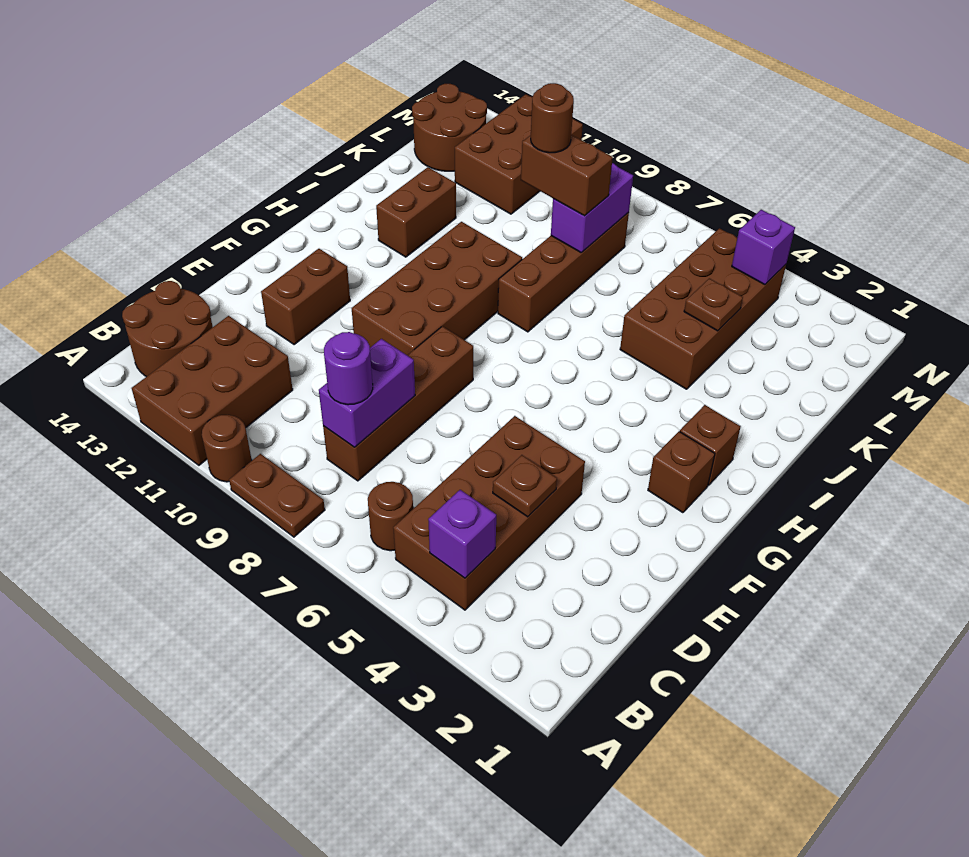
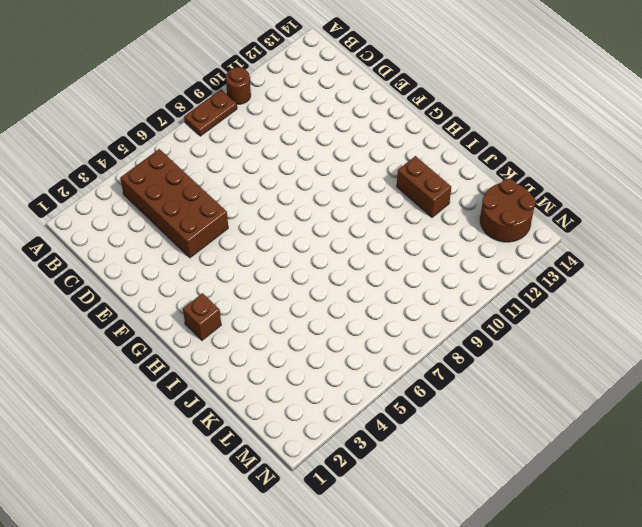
none -> brown 2x3 brick [132,316,293,465]
none -> brown 1x1 round brick [368,482,413,551]
none -> brown 2x2 round brick [122,281,213,377]

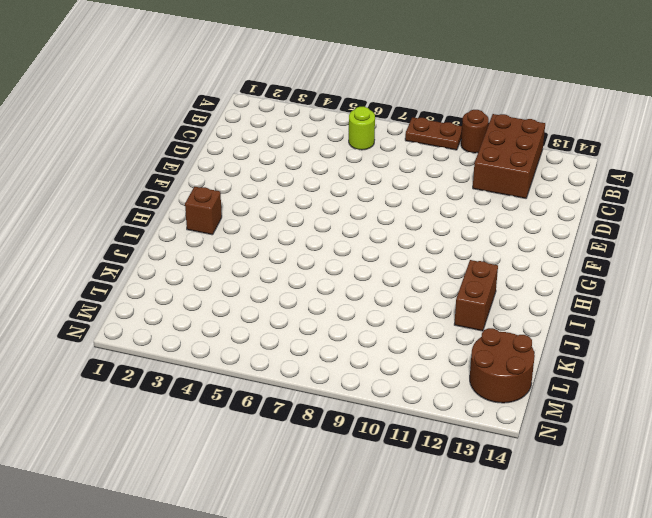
lime 1x1 round brick [349,107,375,150] -> brown 1x1 round brick [368,482,413,551]
none -> brown 2x4 brick [393,416,585,610]
none -> brown 2x2 round brick [122,281,213,377]
none -> brown 1x4 brick [323,326,473,481]

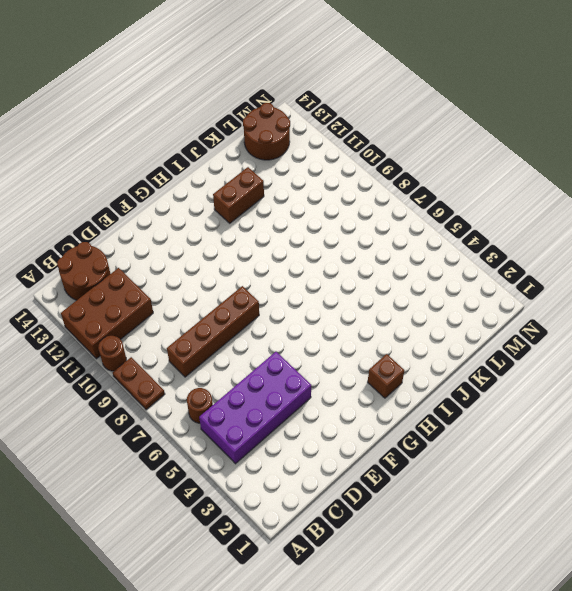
purple 2x4 brick [199,352,311,464] -> brown 2x4 brick [393,416,585,610]
none -> brown 1x2 brick [261,249,350,345]
none -> brown 2x4 brick [352,222,522,355]
none -> brown 1x1 brick [648,432,715,513]

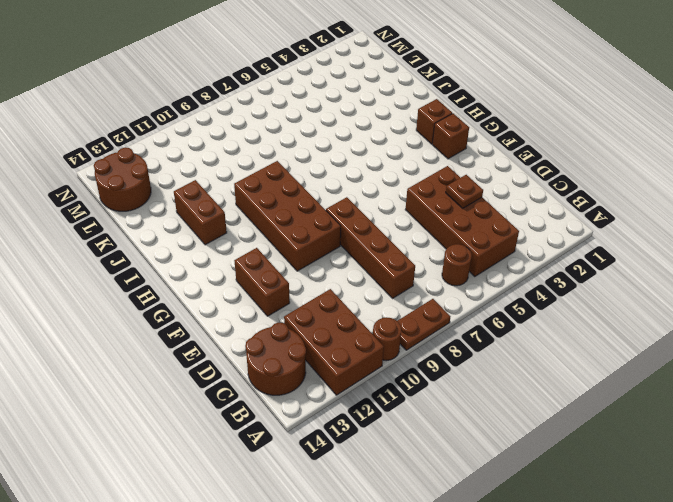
none -> brown 1x4 brick [498,212,629,332]
none -> brown 2x4 brick [620,228,786,389]
none -> brown 2x3 brick [455,94,583,214]

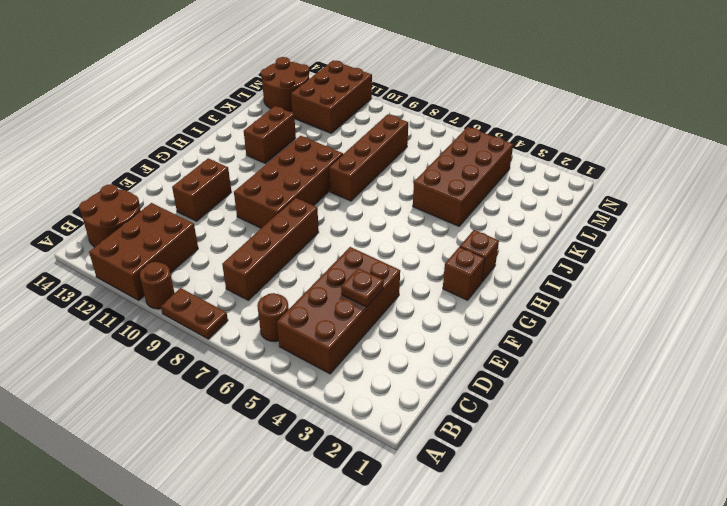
none -> purple 1x1 brick [428,490,496,578]
none -> purple 1x2 brick [319,339,415,447]
none -> brown 1x1 plate [684,278,743,331]

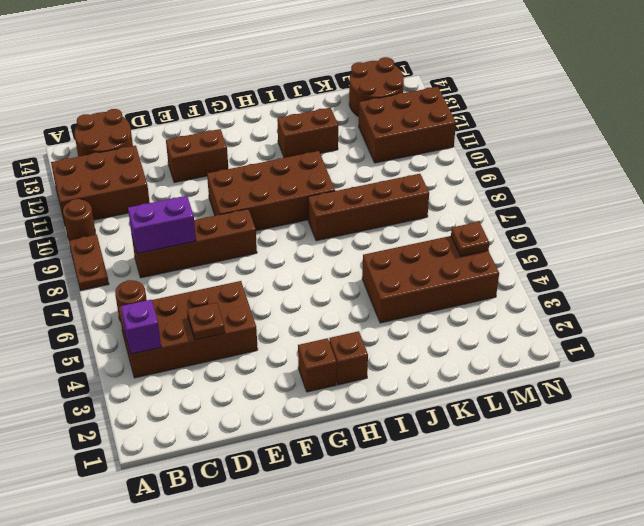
brown 1x1 plate [451,222,489,256] -> brown 1x1 plate moved to [684,278,743,331]
none -> purple 1x2 brick [551,163,633,253]
none -> purple 1x1 brick [732,210,795,285]
none -> purple 1x1 round brick [324,332,373,405]

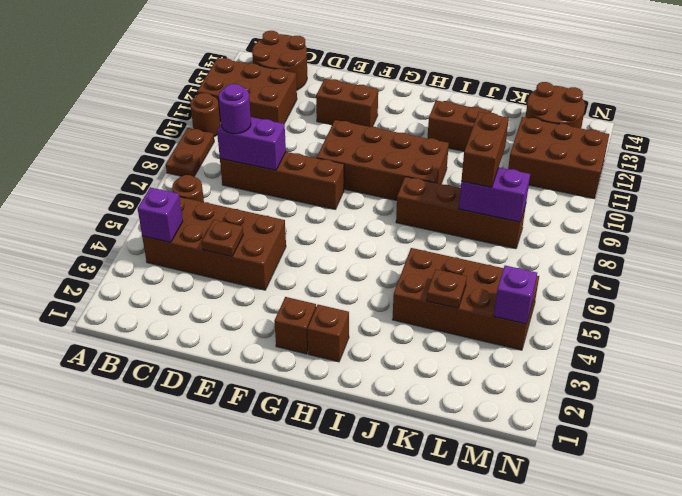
none -> brown 1x1 round brick [531,83,574,153]

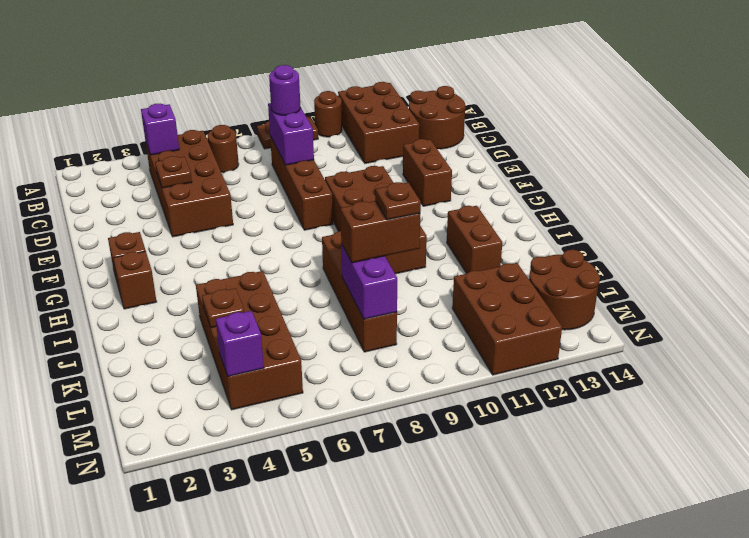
brown 1x1 plate [375,182,421,220] -> brown 1x1 round brick [531,83,574,153]

